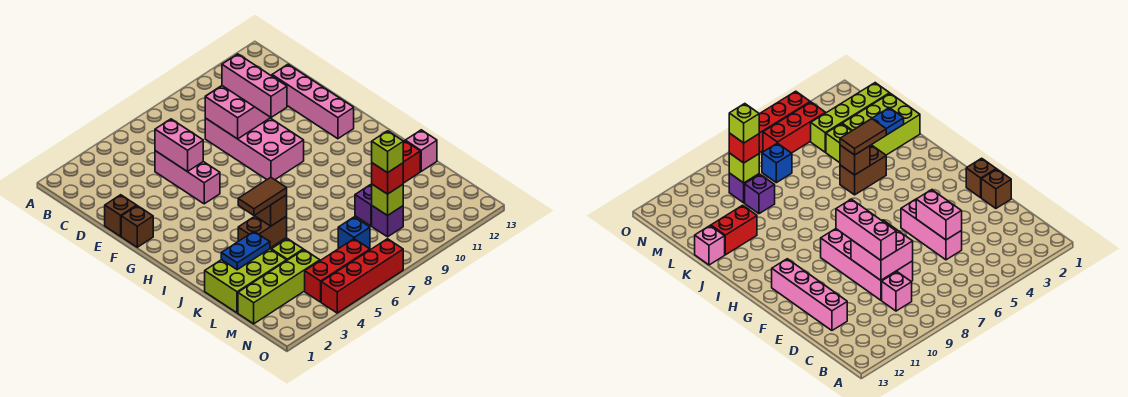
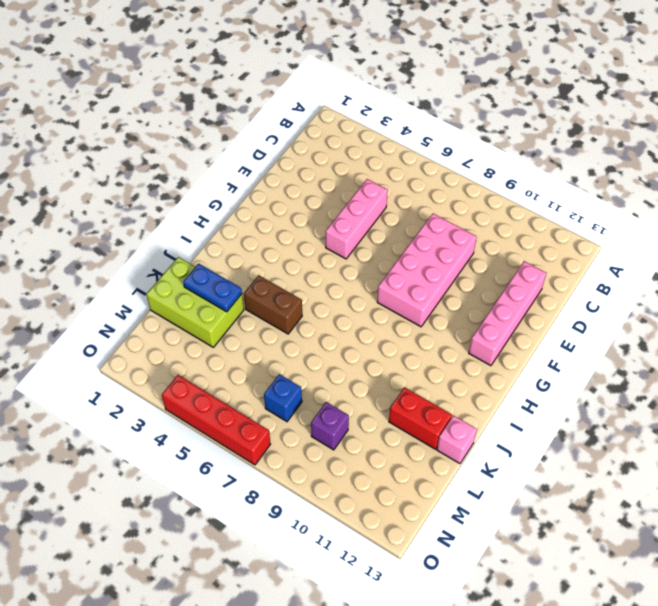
none -> pink 1x1 brick [882,272,912,311]
none -> brown 1x1 brick [105,195,137,237]
none -> brown 1x1 brick [121,206,153,247]

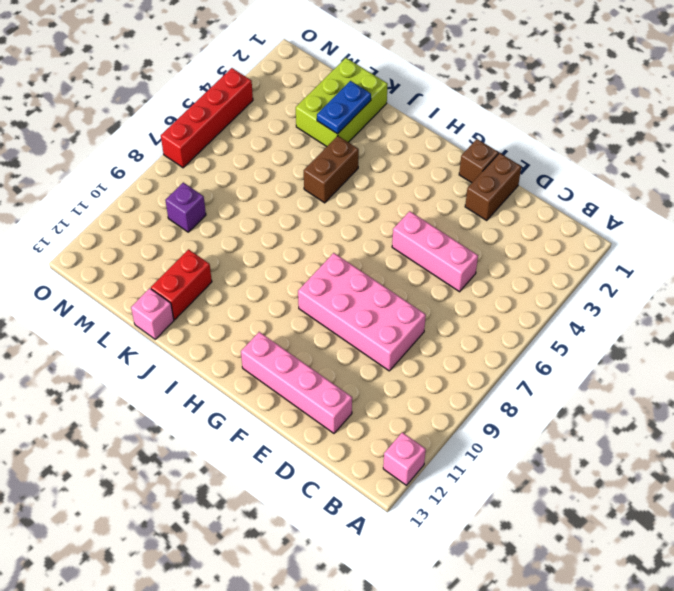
pink 1x1 brick [383,432,426,485] -> pink 1x1 brick moved to [882,272,912,311]
brown 1x2 brick [465,153,521,220] -> brown 1x1 brick [105,195,137,237]
none -> lime 1x1 brick [271,239,303,260]
none -> purple 1x1 brick [355,184,372,226]
none -> lime 1x4 brick [238,250,320,324]

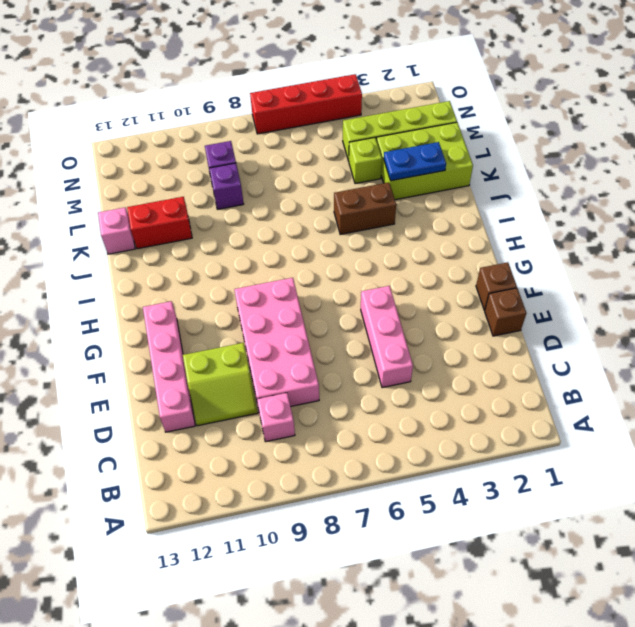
lime 2x2 slope [183,343,258,426] -> none
none -> blue 1x1 brick [338,217,370,249]
none -> red 1x3 brick [305,239,370,302]
none -> pink 1x2 brick [155,119,203,172]

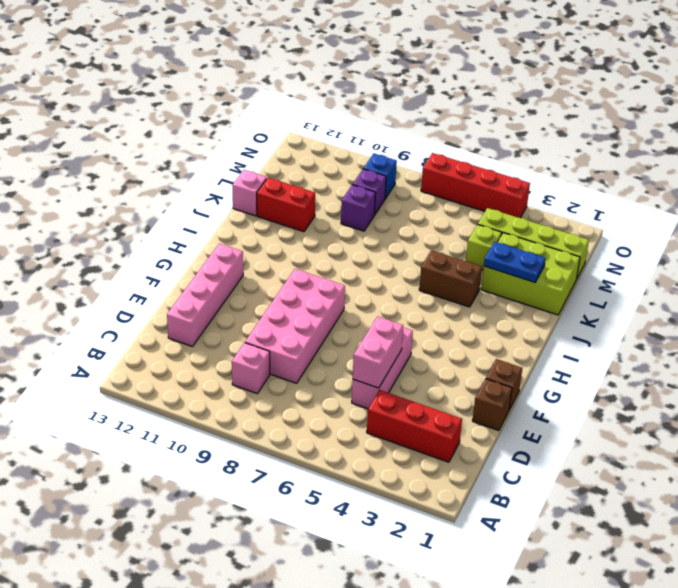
red 1x3 brick [367,390,462,462] -> red 1x3 brick moved to [305,239,370,302]
blue 1x1 brick [363,154,397,199] -> blue 1x1 brick moved to [338,217,370,249]
none -> pink 2x2 brick [205,86,270,139]
none -> brown 1x1 brick [255,195,287,226]
none -> lime 1x1 brick [372,184,403,216]

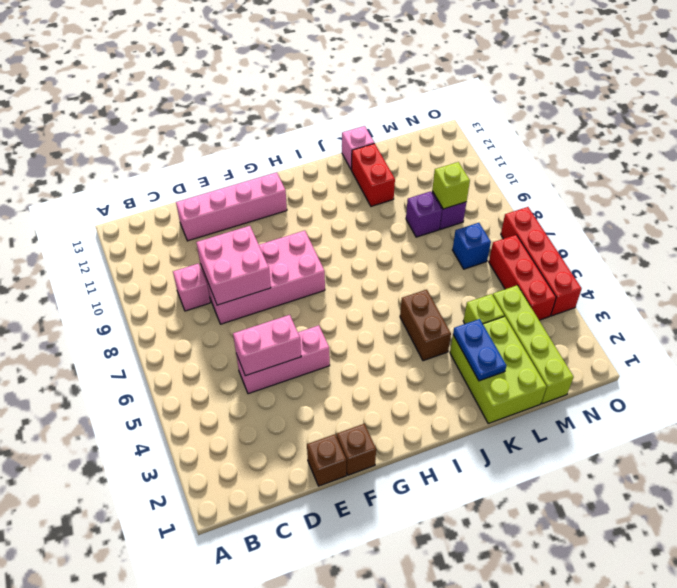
none -> brown 1x1 brick [255,195,287,226]
none -> pink 1x3 brick [222,54,287,117]
none -> brown 1x2 tile [238,177,287,215]

